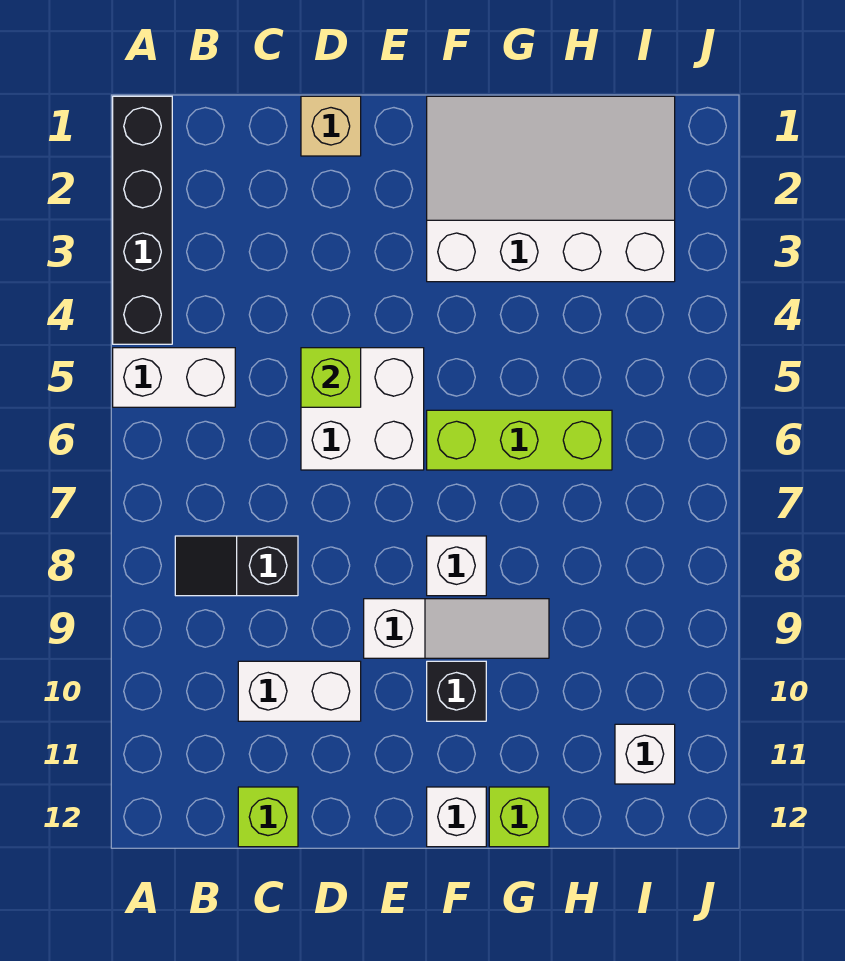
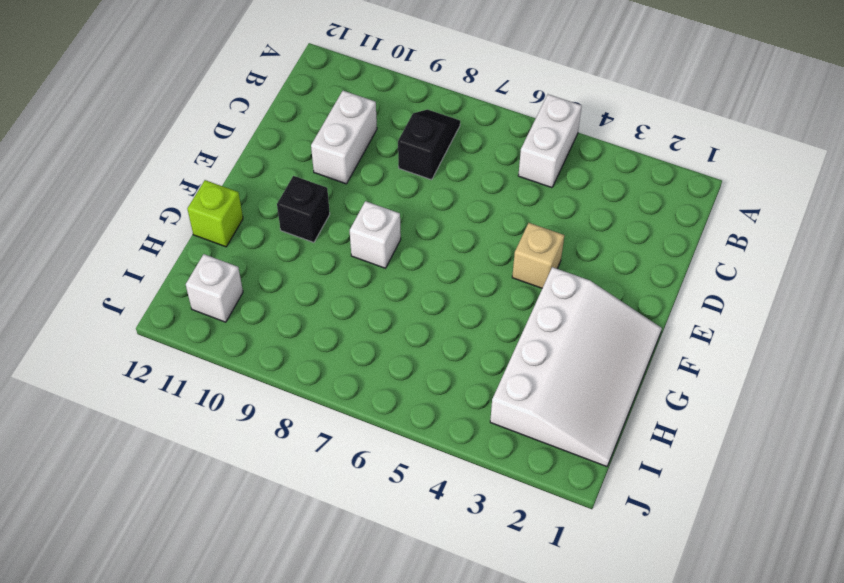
tan 1x1 brick [512,223,564,288] -> tan 1x1 brick moved to [301,96,361,156]
none -> black 1x4 brick [113,96,172,344]
none -> lime 1x1 brick [238,787,298,847]
none -> white 2x2 brick [301,348,424,470]

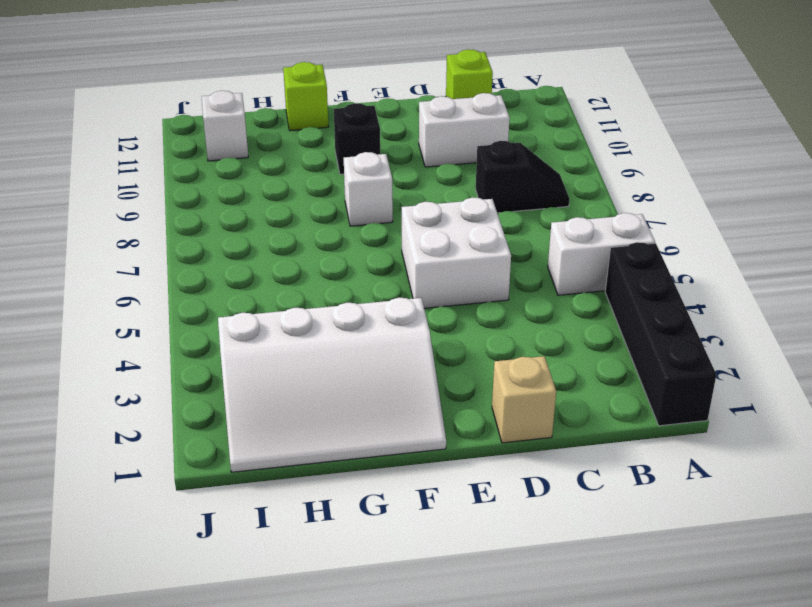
none -> white 1x3 slope [364,599,549,658]
none -> lime 1x3 brick [427,410,612,470]
none -> white 1x1 brick [427,787,486,847]

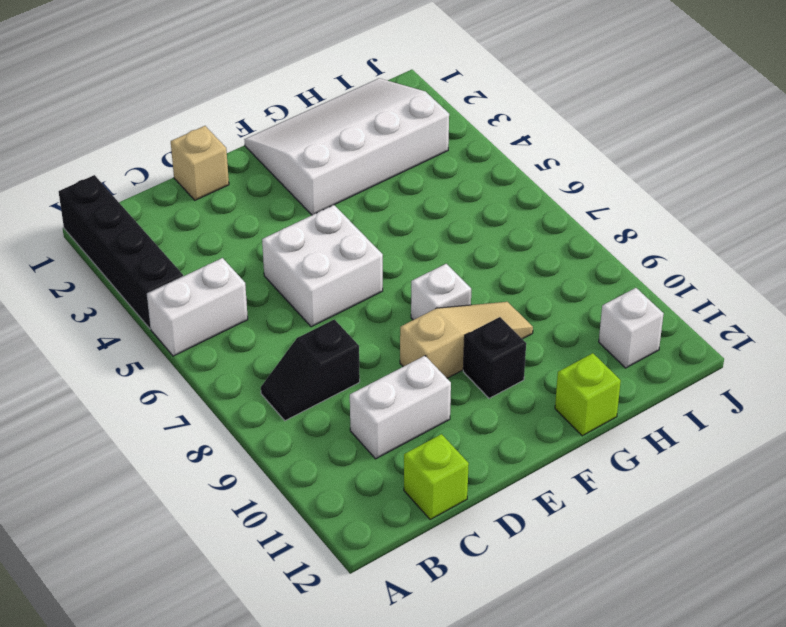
tan 1x3 slope [400,302,533,378] -> white 1x3 slope [364,599,549,658]
none -> lime 1x3 brick [427,410,612,470]
none -> white 1x1 brick [427,787,486,847]
none -> lime 1x1 brick [301,348,361,407]

